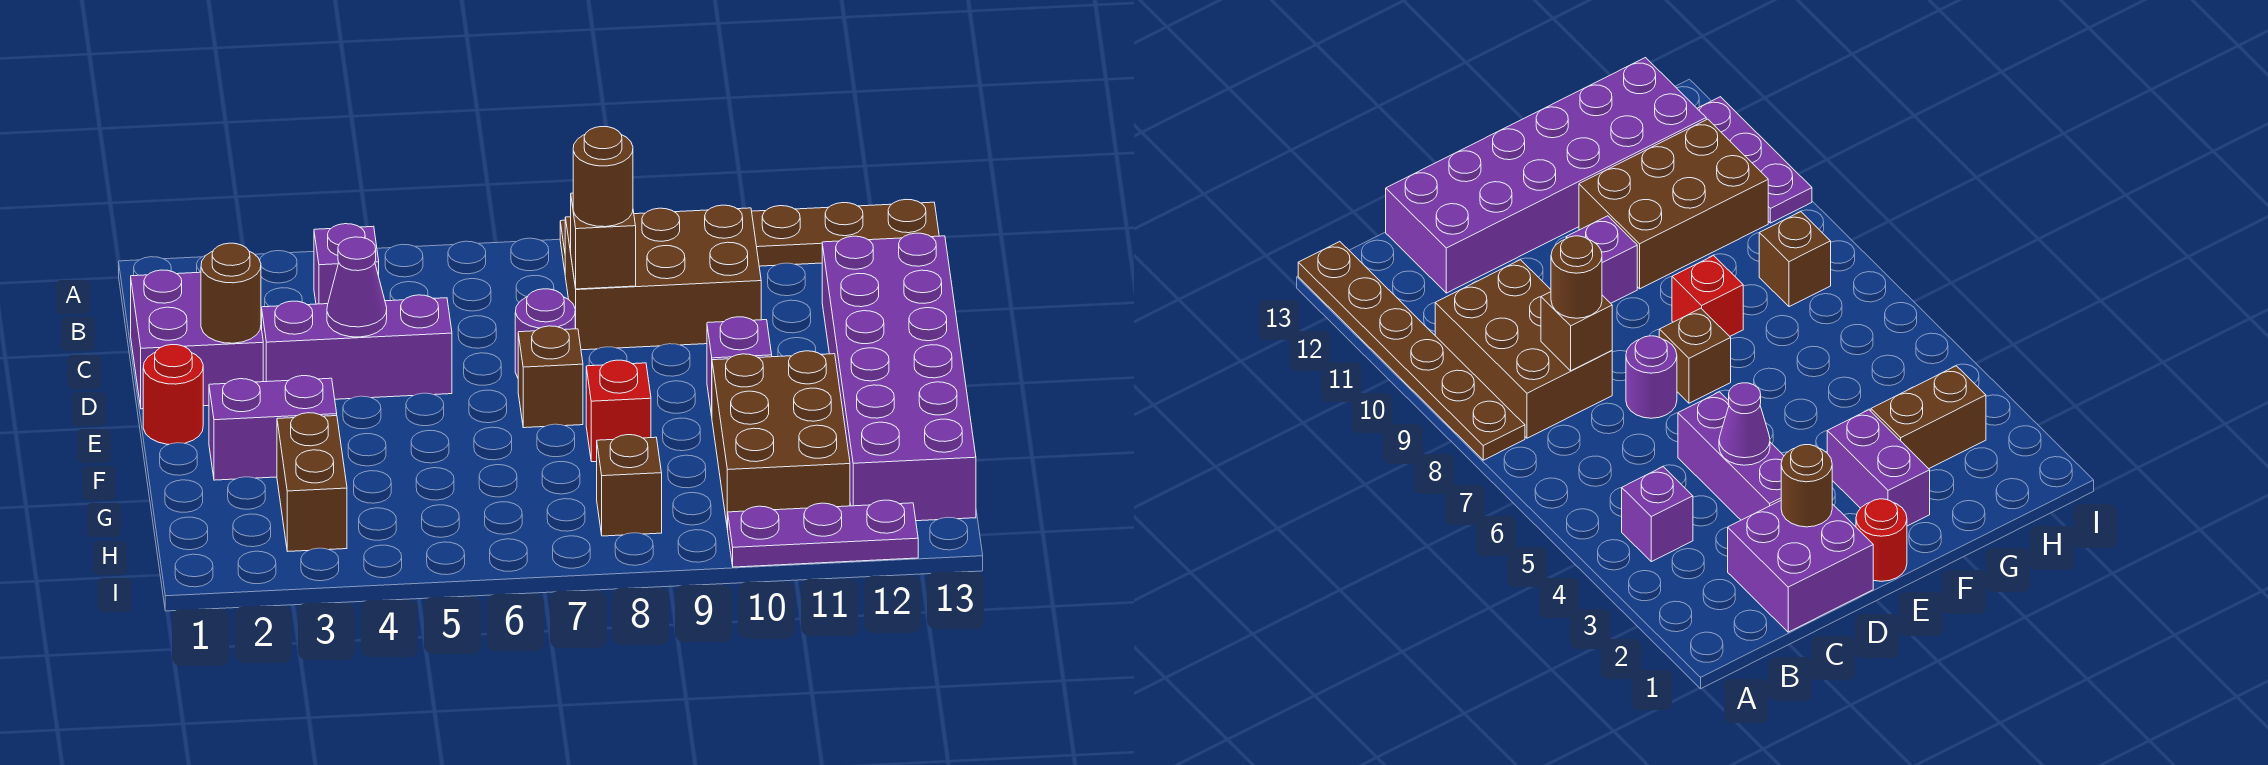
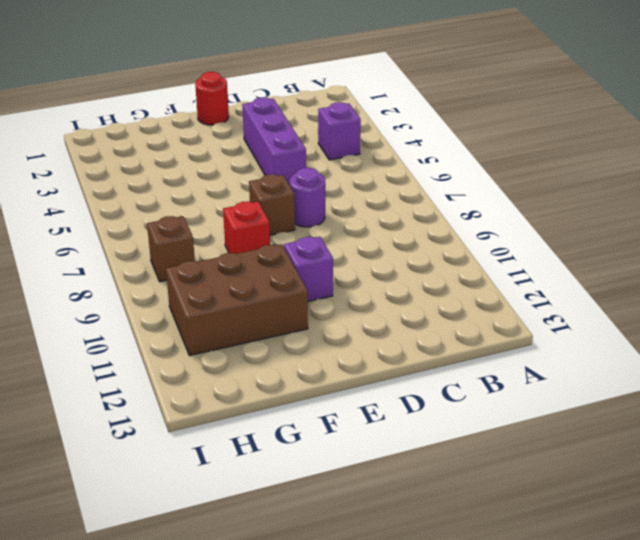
none -> brown 1x6 plate [560,199,939,270]
none -> brown 2x3 brick [565,205,761,350]
none -> purple 2x2 brick [131,270,263,409]

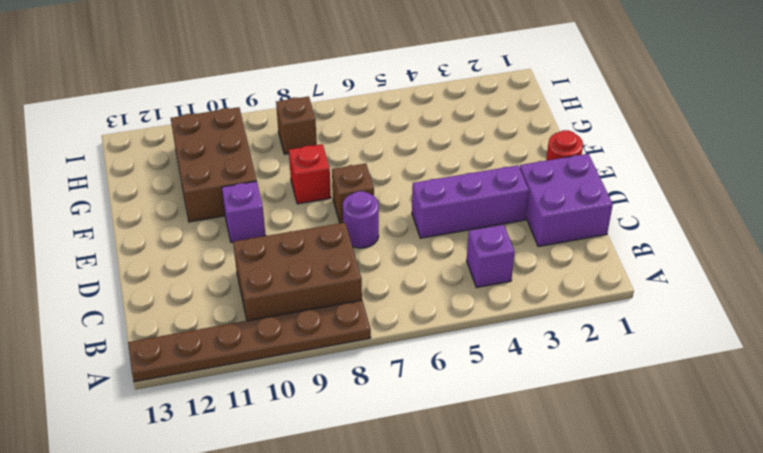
none -> purple 2x6 brick [822,233,976,521]
none -> purple 1x2 brick [209,376,337,480]
none -> brown 1x2 brick [277,413,347,551]

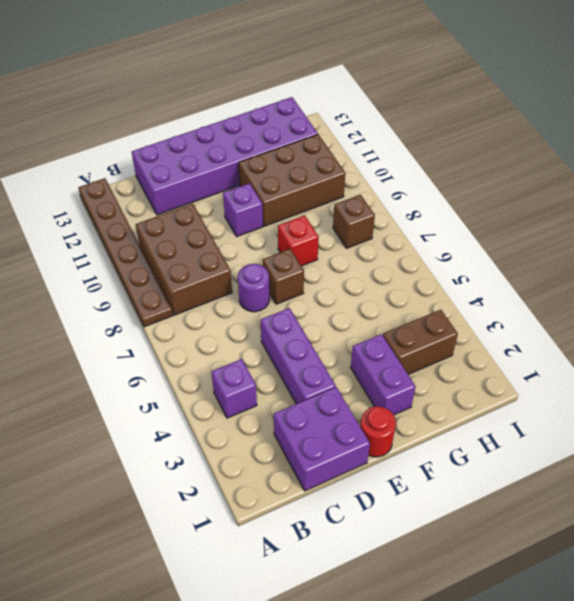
none -> purple 1x3 plate [728,500,918,567]
none -> brown 1x1 brick [571,193,636,289]
none -> brown 1x1 round brick [201,243,261,343]

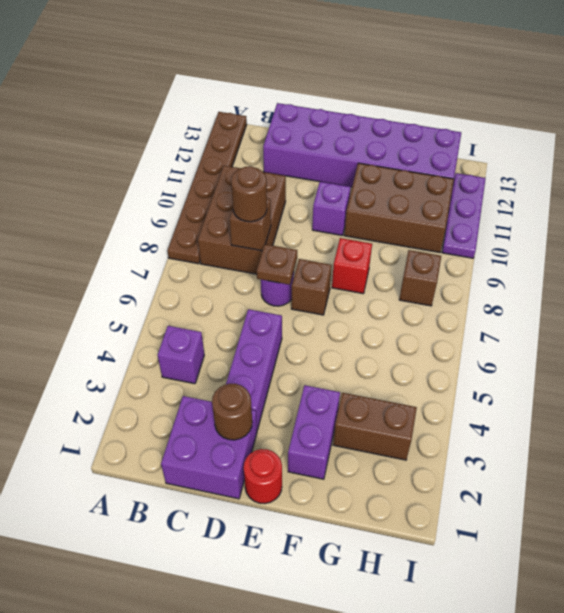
brown 1x1 plate [257,244,297,285] -> none
none -> purple 1x1 cone [327,237,387,337]

